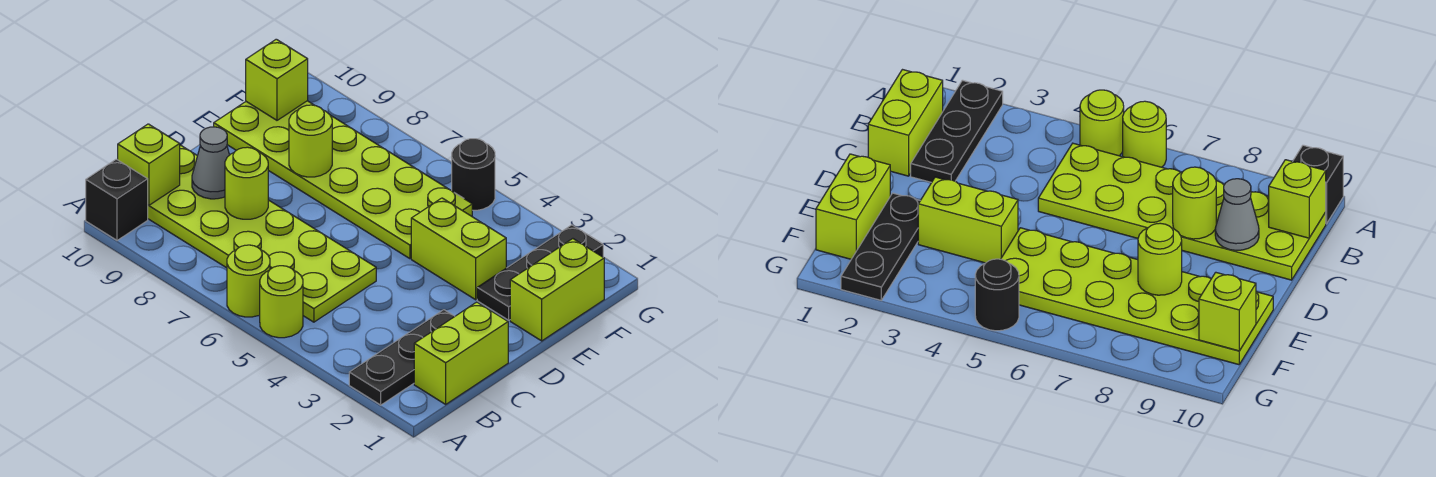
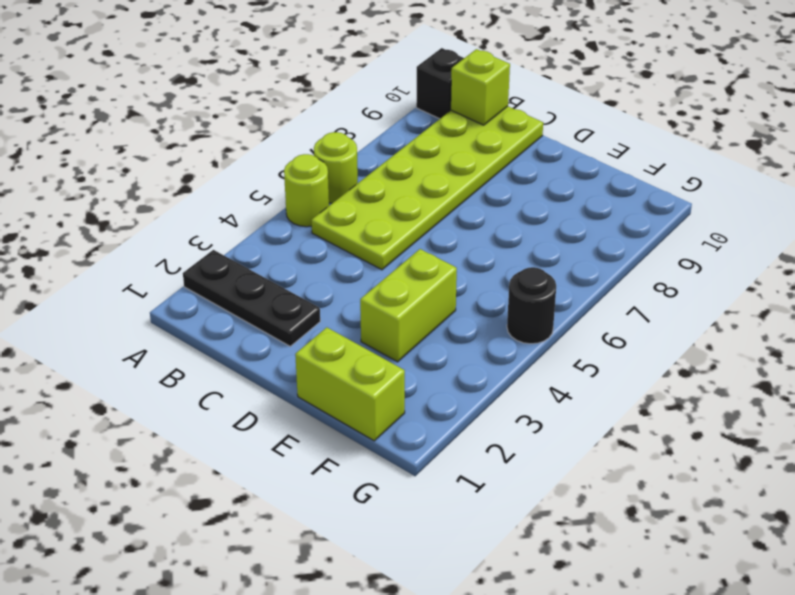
none -> lime 1x2 brick [414,302,508,404]
none -> black 1x3 plate [477,225,603,320]
none -> lime 2x6 plate [214,101,472,259]

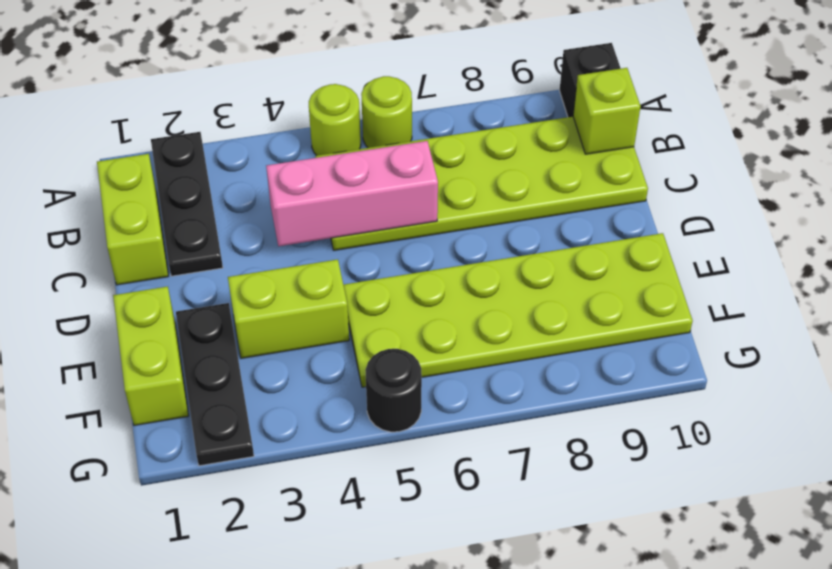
pink 1x3 brick [266,141,438,246] -> none
none -> lime 1x1 round brick [225,147,268,219]
none -> grey 1x1 cone [192,127,229,199]
none -> lime 1x1 round brick [289,105,332,177]

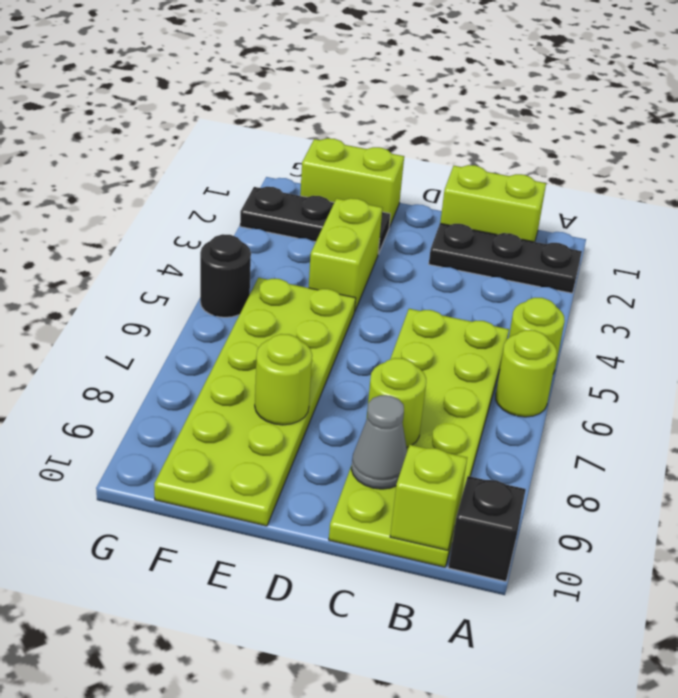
none -> lime 1x1 brick [246,39,308,120]

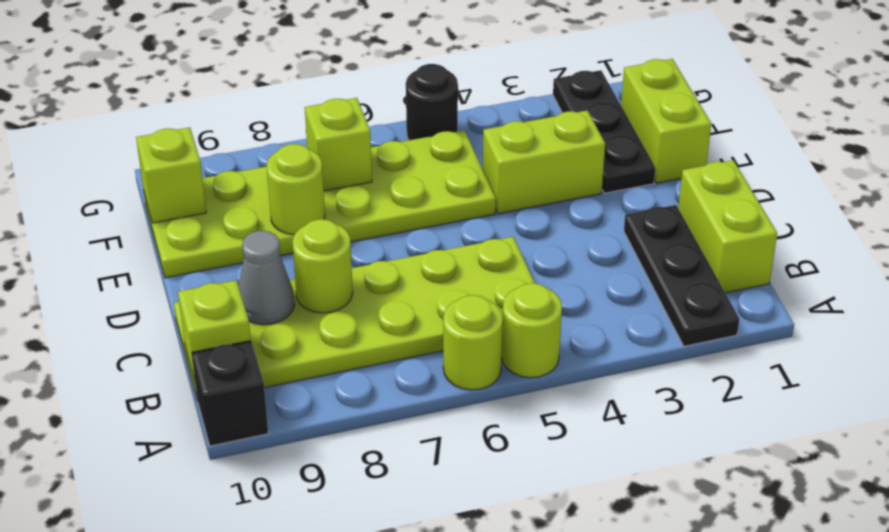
lime 1x1 brick [305,98,372,191] -> none

